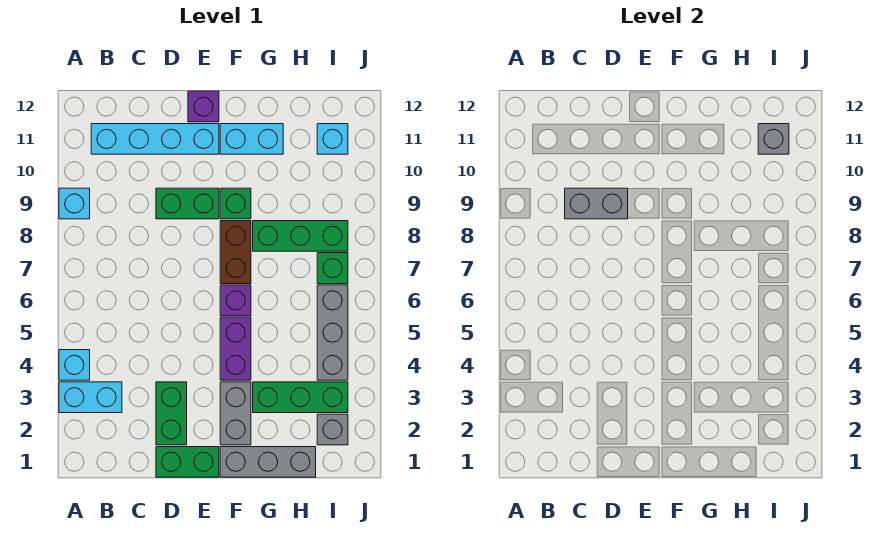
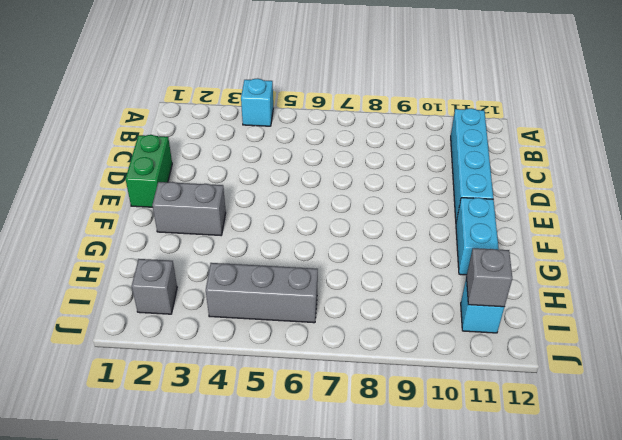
none -> cyan 1x2 brick [59,382,122,413]
none -> cyan 1x1 brick [59,188,90,219]
none -> green 1x2 brick [156,382,187,445]

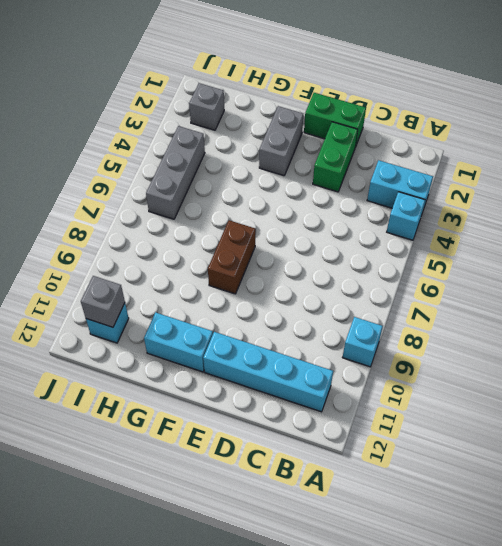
none -> green 1x2 brick [156,188,219,219]
none -> purple 1x1 brick [188,91,219,122]
none -> grey 1x3 brick [220,447,316,477]

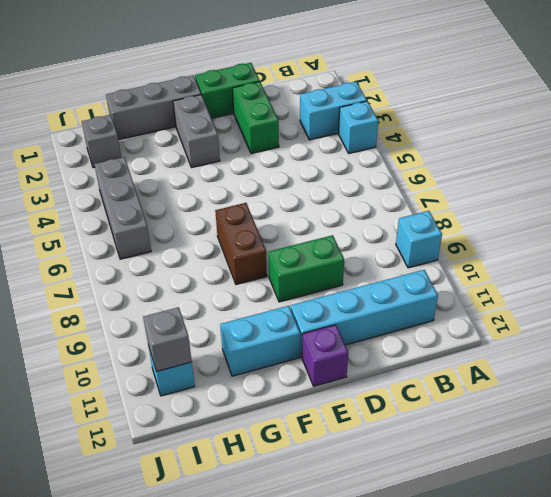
none -> purple 1x2 brick [220,317,251,380]
none -> purple 1x1 brick [220,285,251,316]
none -> green 1x1 brick [220,188,251,219]

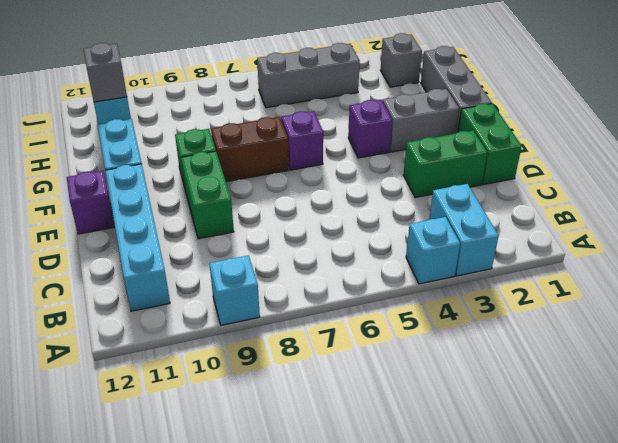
purple 1x1 brick [348,100,392,158] -> purple 1x2 brick [220,317,251,380]
none -> green 1x3 brick [253,382,348,413]
none -> green 1x3 brick [253,221,348,251]
none -> green 1x1 brick [317,253,348,284]

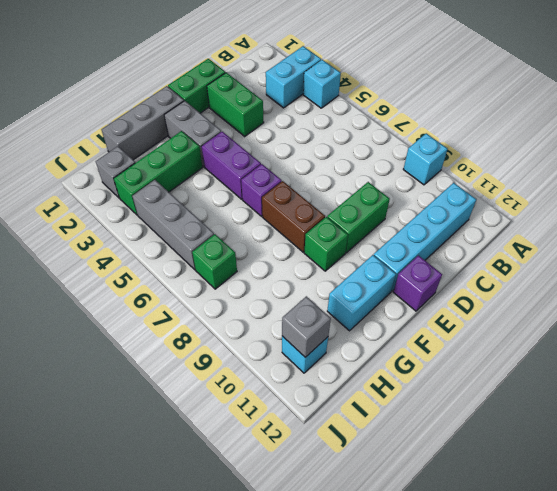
none -> green 1x3 brick [253,221,348,251]
none -> grey 1x2 brick [565,188,628,219]

